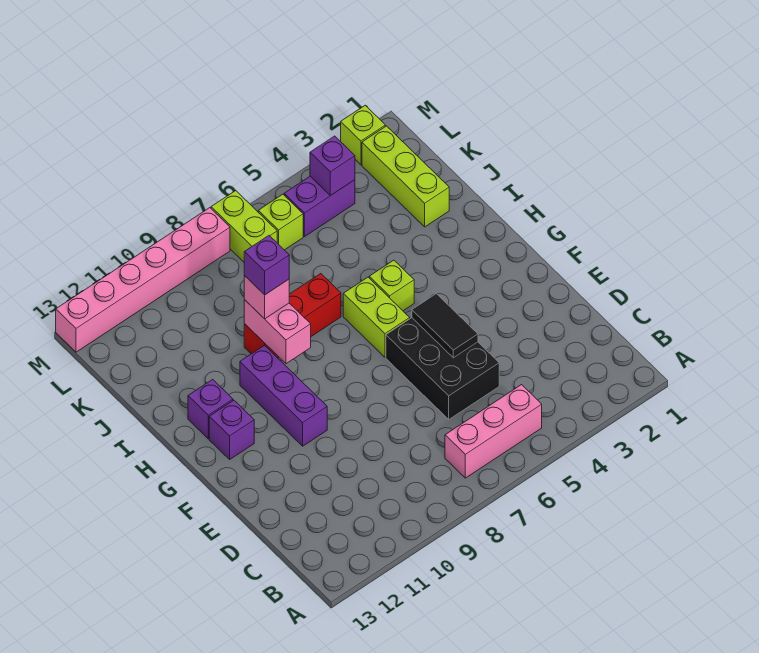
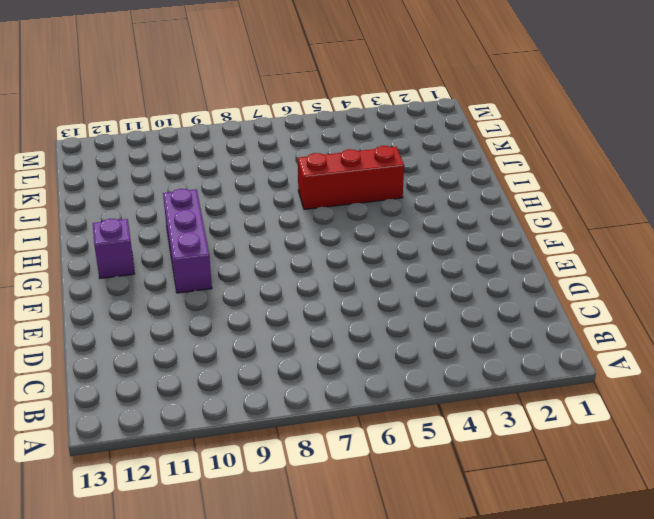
red 1x3 brick [298,146,404,209] -> red 1x3 brick moved to [244,274,341,358]
none -> pink 1x3 brick [445,385,542,478]
none -> black 2x3 brick [386,318,499,419]
none -> lime 1x2 brick [343,277,410,357]

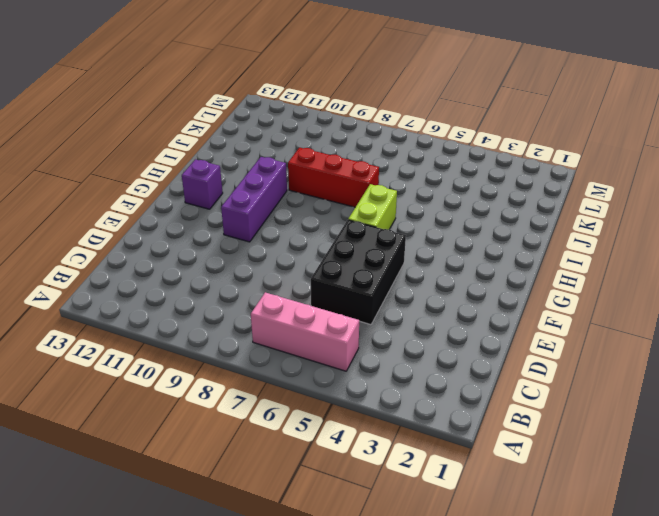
none -> lime 1x1 brick [369,260,414,311]
none -> purple 1x1 brick [188,379,233,439]
none -> lime 1x3 brick [362,126,449,227]

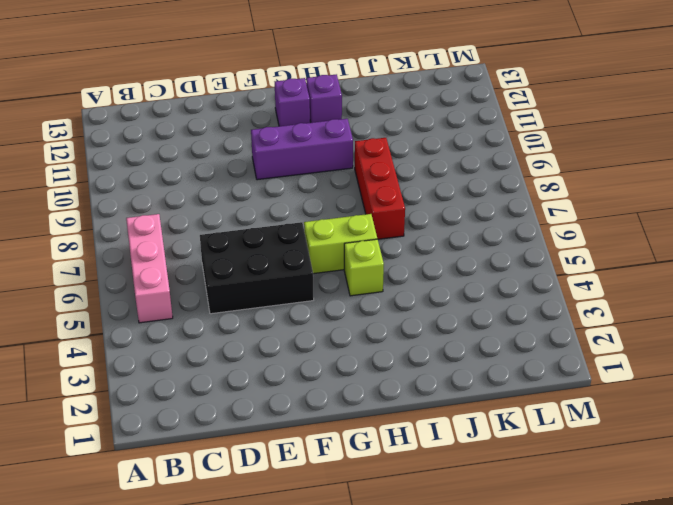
none -> lime 1x3 brick [362,126,449,227]
none -> purple 1x2 brick [284,176,355,237]
none -> lime 1x1 brick [258,194,303,250]

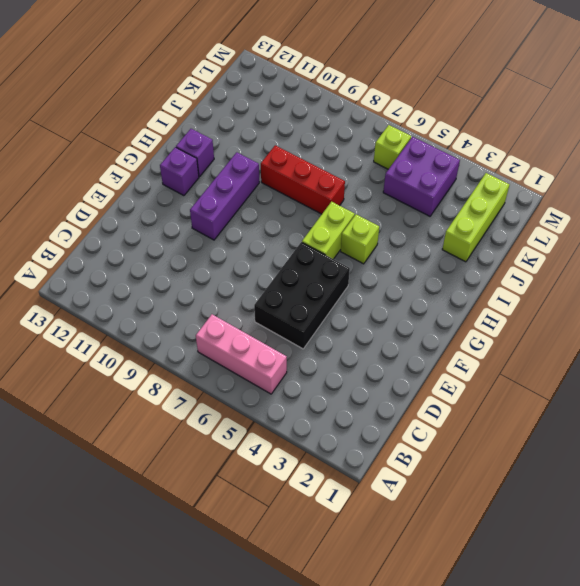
purple 2x2 brick [383,137,460,216] -> purple 1x2 brick [284,176,355,237]
none -> lime 1x2 brick [211,191,277,262]
none -> lime 1x1 brick [341,105,385,165]
none -> pink 1x6 brick [56,208,230,352]

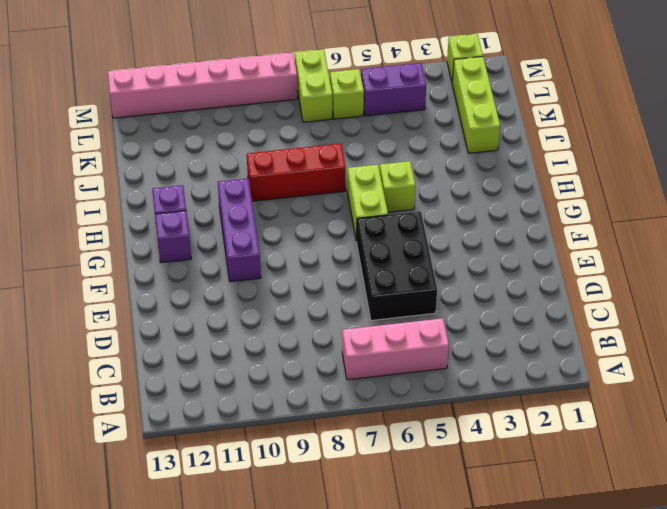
none -> black 1x2 tile [412,294,478,358]
none -> pink 1x2 brick [244,300,311,364]
none -> purple 1x1 brick [310,136,355,196]

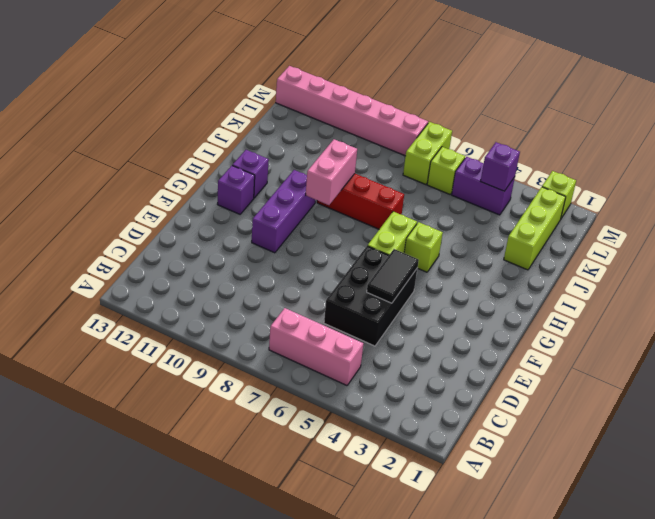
none -> pink 1x1 brick [244,276,289,319]
none -> purple 1x1 brick [244,236,289,295]

